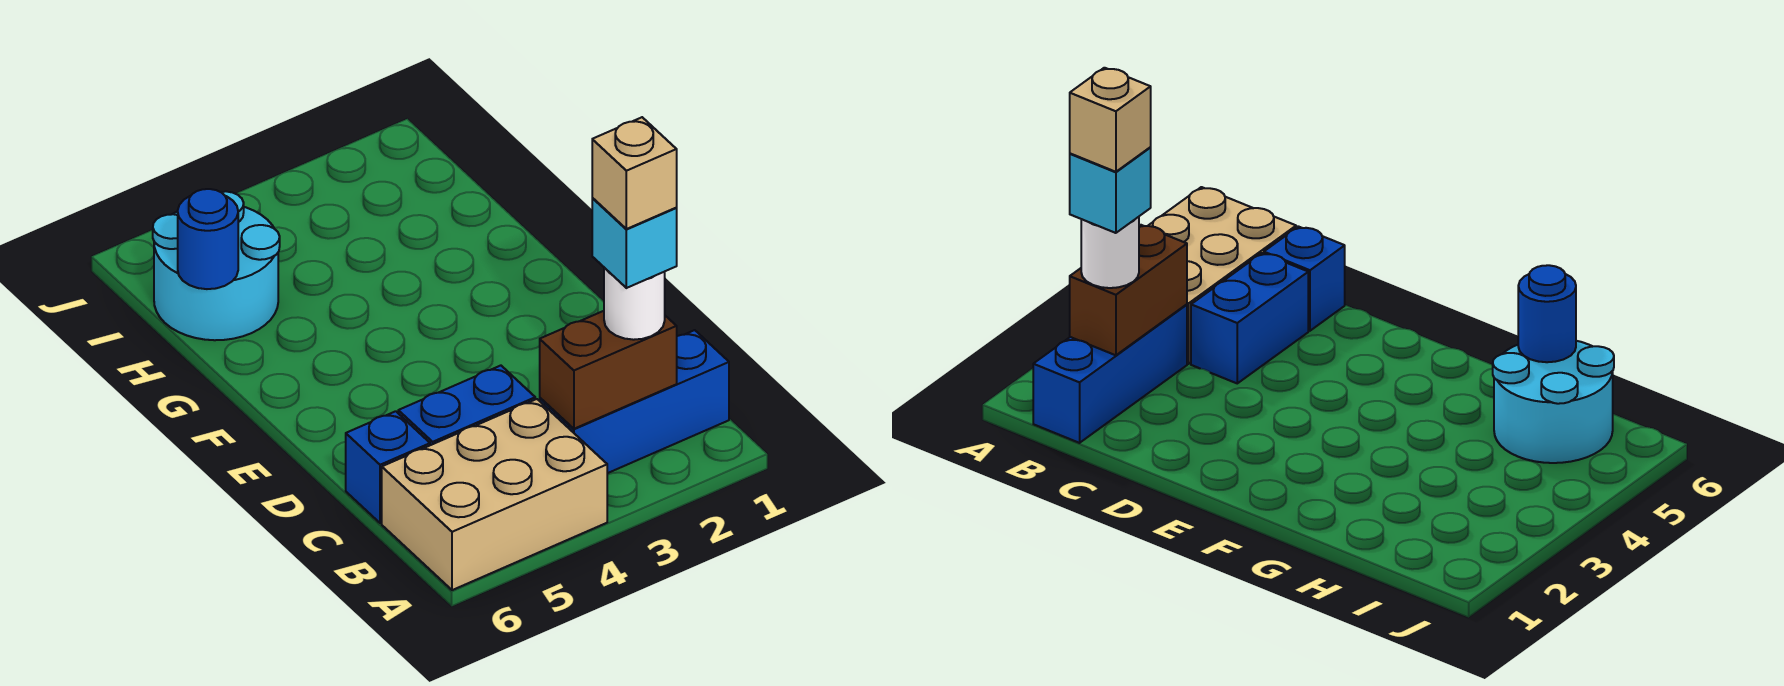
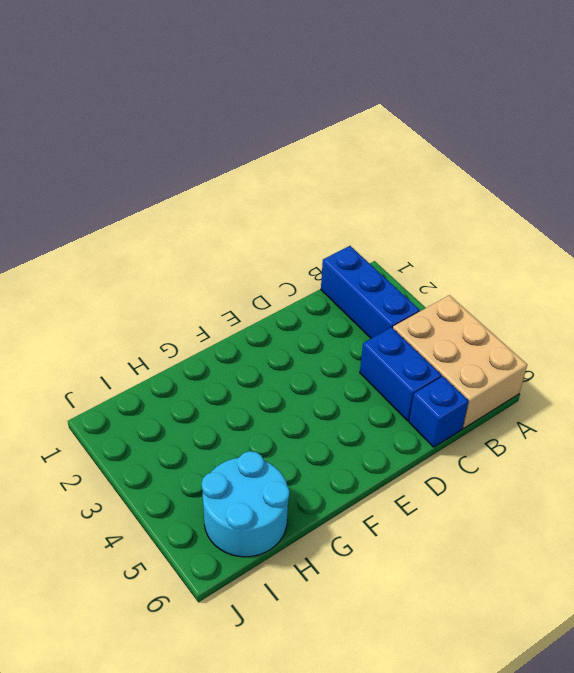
none -> brown 1x2 brick [540,311,677,429]
none -> blue 1x1 round brick [178,189,238,289]

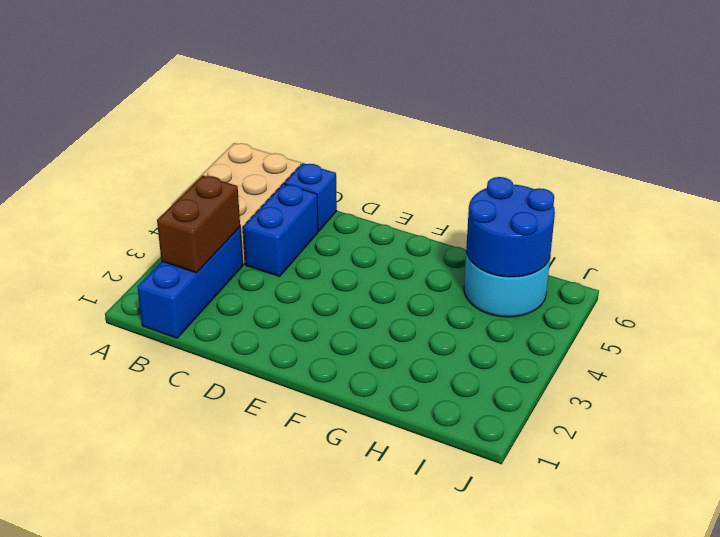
blue 2x2 round brick [466,177,555,277] -> blue 1x1 round brick [178,189,238,289]
none -> white 1x1 round brick [604,268,665,340]
none -> cyan 1x1 brick [592,198,677,288]

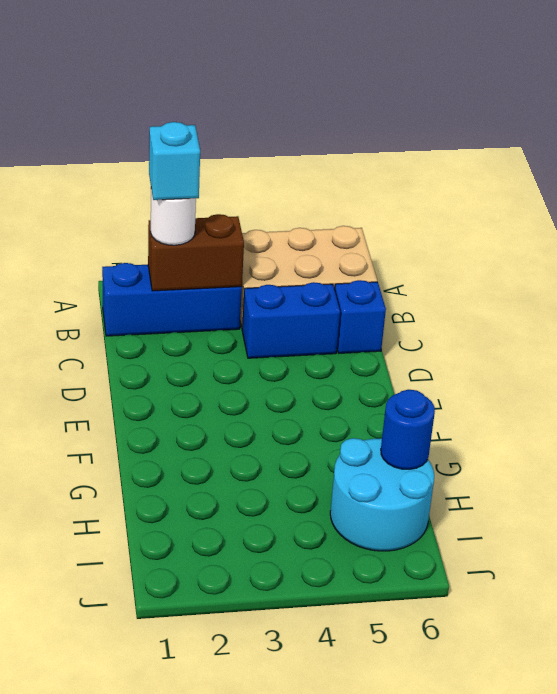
none -> tan 1x1 brick [592,117,677,229]

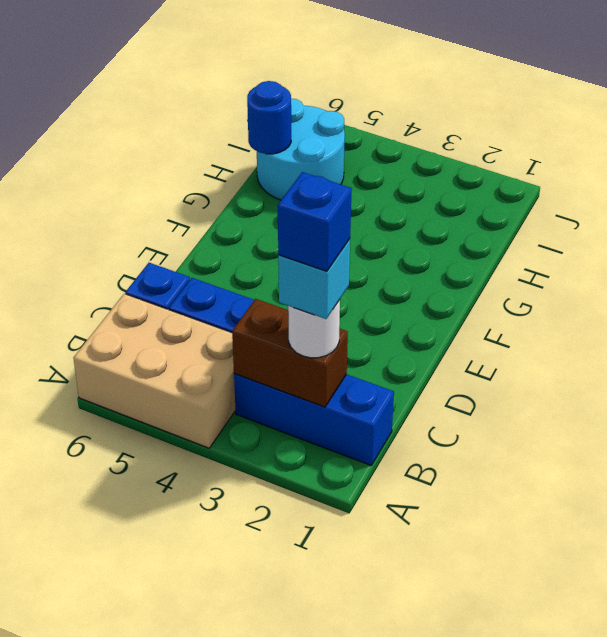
blue 1x1 brick [278,172,352,271] -> tan 1x1 brick [592,117,677,229]

